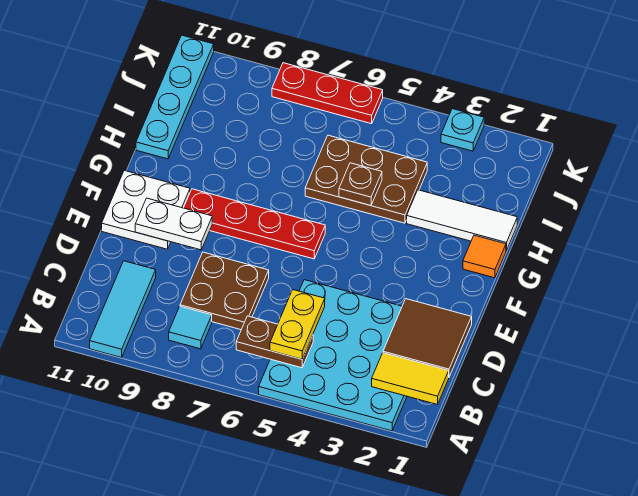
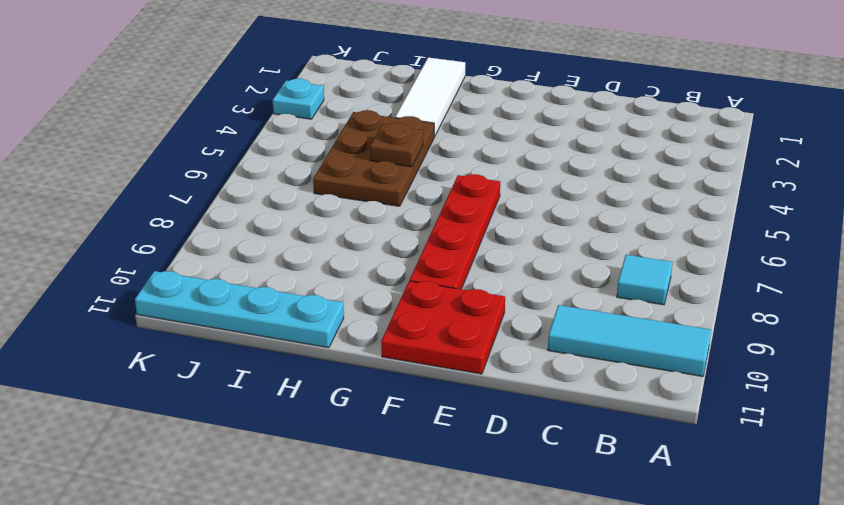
red 2x2 plate [381,281,505,374] -> white 2x2 plate [102,171,190,249]
none -> cyan 4x4 plate [259,280,407,431]
none -> brown 2x2 plate [180,252,269,330]
none -> orange 1x1 tile [463,235,506,278]

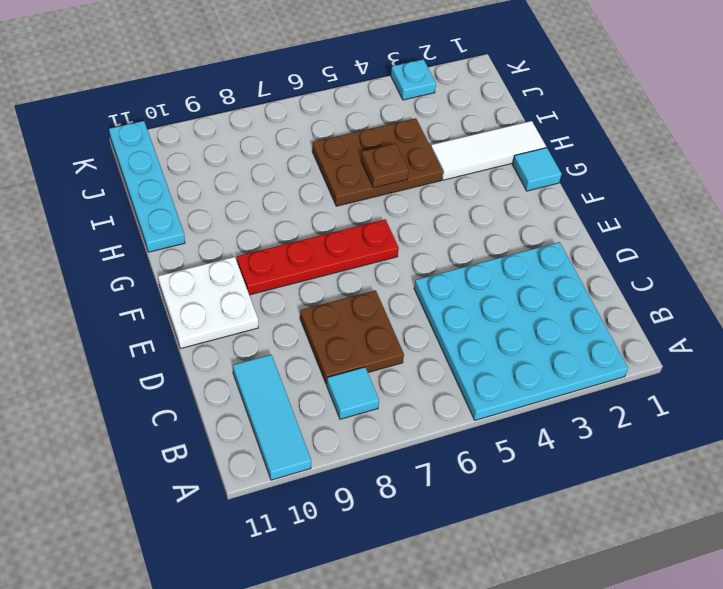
cyan 1x1 tile [512,148,562,191] -> orange 1x1 tile [463,235,506,278]
none -> red 1x3 plate [272,63,383,124]
none -> yellow 1x2 tile [372,353,449,405]
none -> brown 1x2 plate [236,316,313,368]

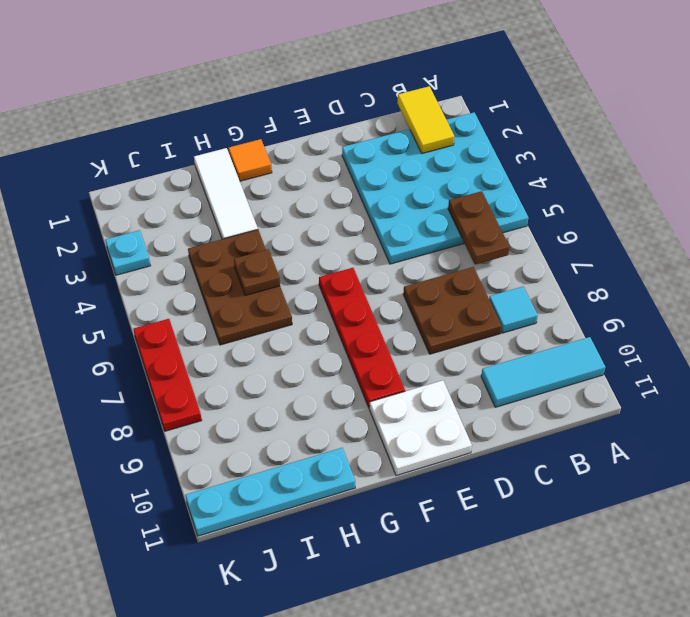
none -> brown 2x2 tile [383,299,472,377]
none -> white 1x2 plate [135,198,212,250]
none -> yellow 1x2 plate [270,290,325,359]

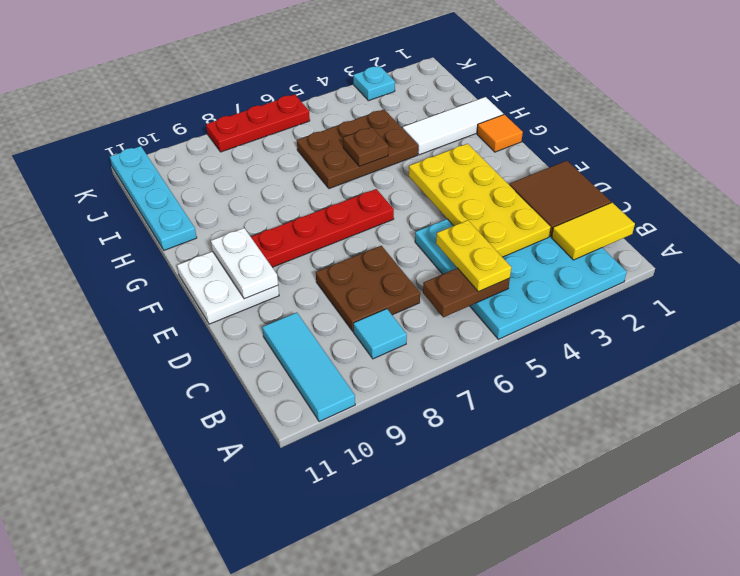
yellow 2x4 plate [409,144,551,257] -> none
white 1x2 plate [211,228,278,299] -> white 1x2 plate turned to [135,198,212,250]

